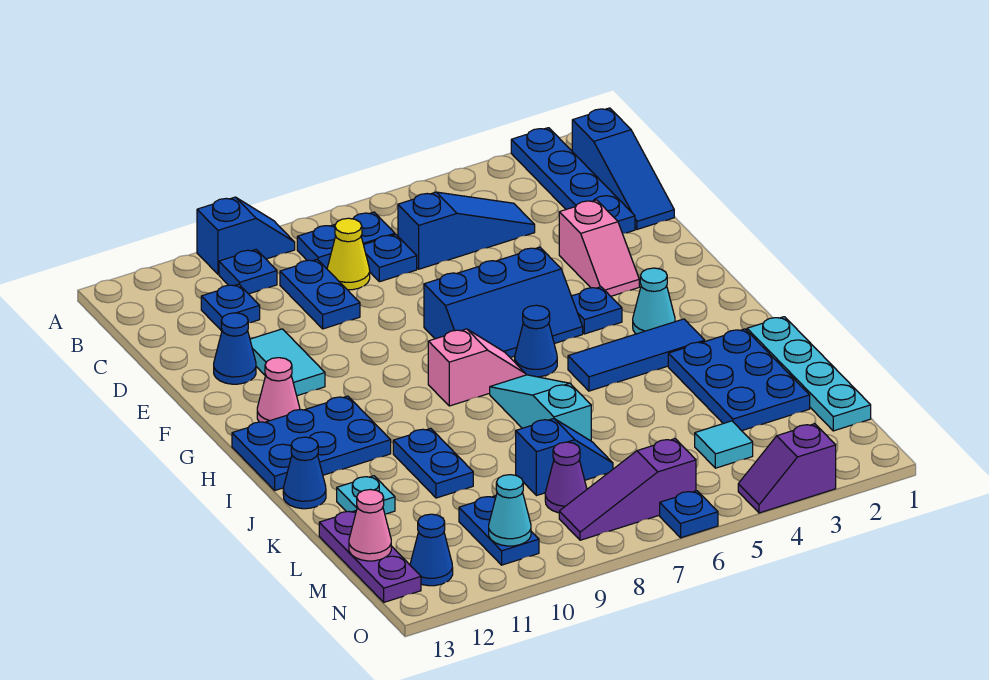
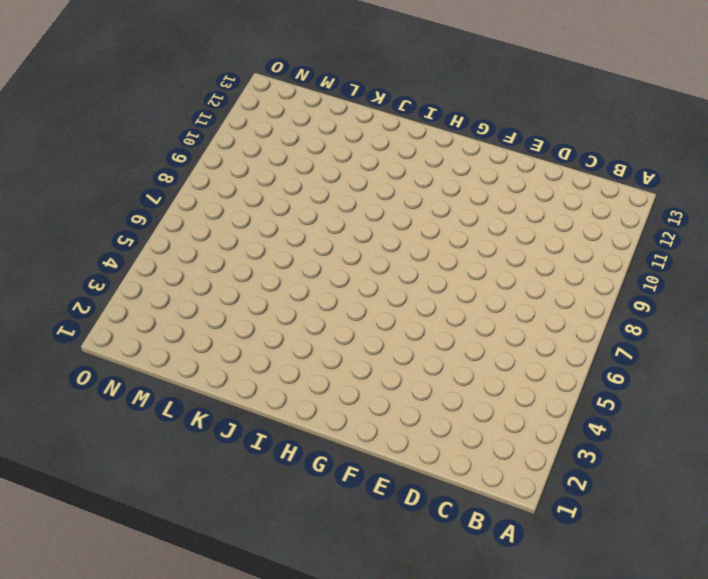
none -> blue 1x4 plate [511,128,635,234]
none -> blue 1x2 slope [197,197,295,274]
none -> blue 1x3 slope [572,108,674,229]
none -> blue 1x2 plate [297,212,395,269]

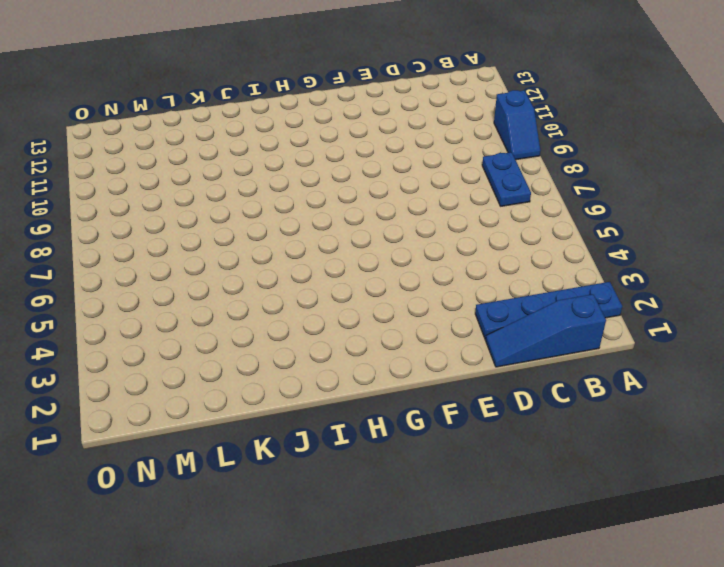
none -> blue 1x1 plate [219,250,277,294]
none -> blue 1x3 slope [398,192,535,269]
none -> blue 1x1 plate [364,235,417,282]
none -> yellow 1x1 cone [327,218,370,290]

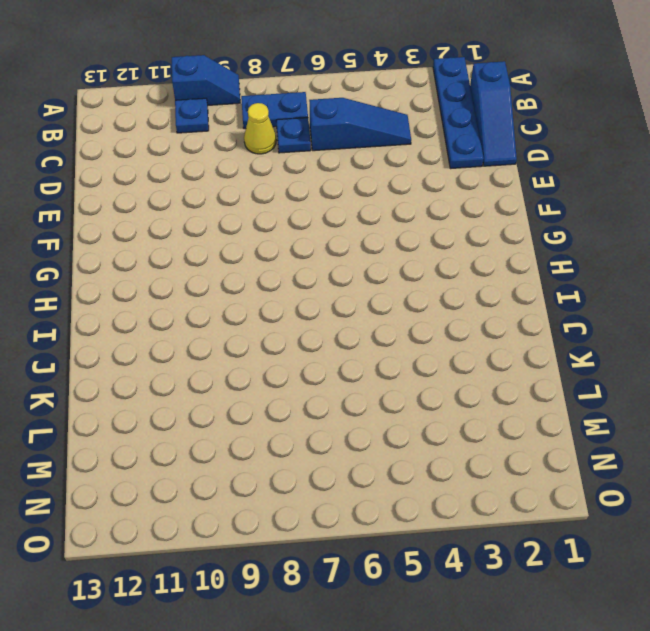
none -> blue 1x2 plate [280,259,360,329]
none -> blue 1x1 plate [201,284,260,331]
none -> pink 1x2 slope [559,200,639,296]
none -> cyan 1x2 tile [250,329,325,396]

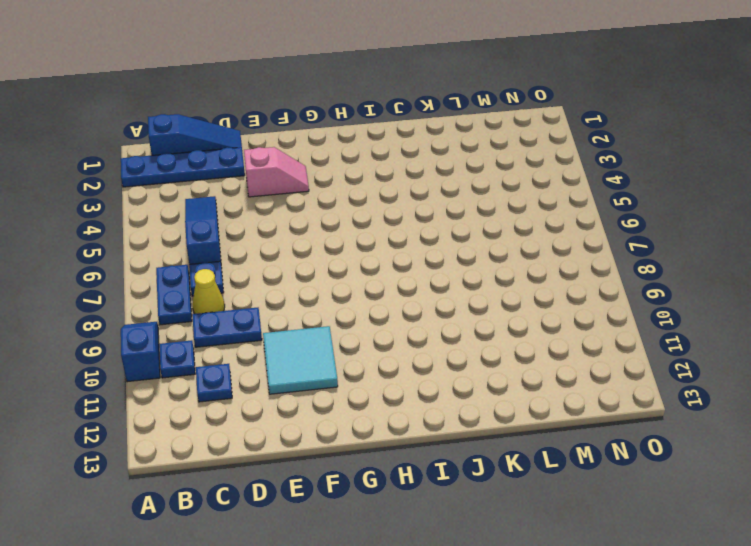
cyan 2x2 tile [263,326,338,394] -> cyan 1x2 tile [250,329,325,396]
none -> blue 1x1 cone [214,313,256,384]
none -> blue 2x3 slope [424,247,583,357]
none -> blue 1x1 plate [571,287,622,334]
none -> pink 1x1 cone [257,358,300,422]

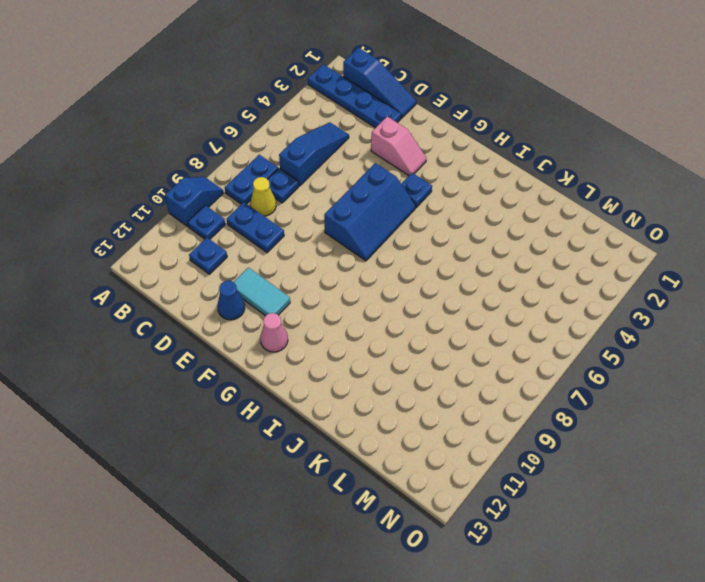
none -> cyan 1x1 cone [633,268,675,334]
none -> blue 1x1 cone [515,305,557,377]
none -> pink 1x2 slope [428,329,526,406]
none -> blue 2x3 plate [232,396,391,490]

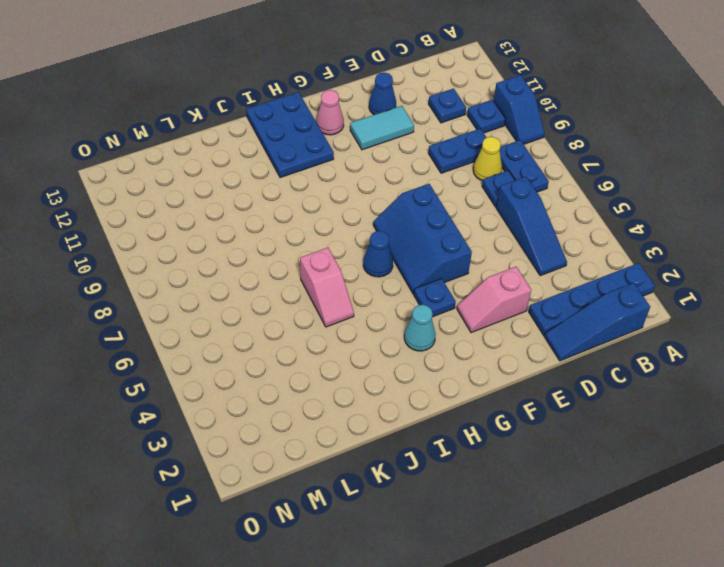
pink 1x2 slope [300,248,354,327] -> pink 1x2 slope moved to [428,329,526,406]
none -> blue 1x3 tile [568,319,705,391]
none -> cyan 1x3 slope [490,375,591,441]
none -> cyan 1x4 plate [747,317,871,431]
none -> blue 2x3 plate [668,329,810,431]

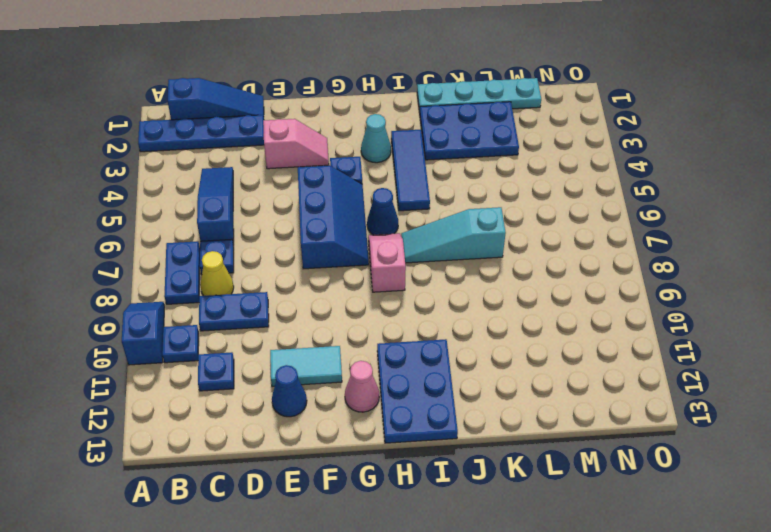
none -> blue 1x2 plate [393,428,473,498]
none -> blue 1x1 cone [283,437,326,509]
none -> cyan 1x1 plate [337,476,395,514]
none -> blue 1x2 slope [516,419,613,496]

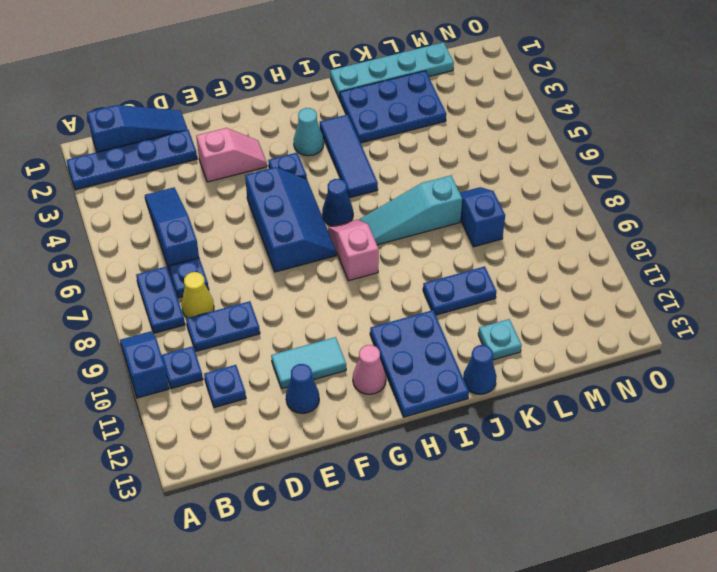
none -> purple 1x3 plate [319,511,421,602]
none -> cyan 1x1 tile [695,421,753,468]
none -> purple 1x1 cone [545,442,587,513]
none -> blue 1x2 plate [459,496,539,565]

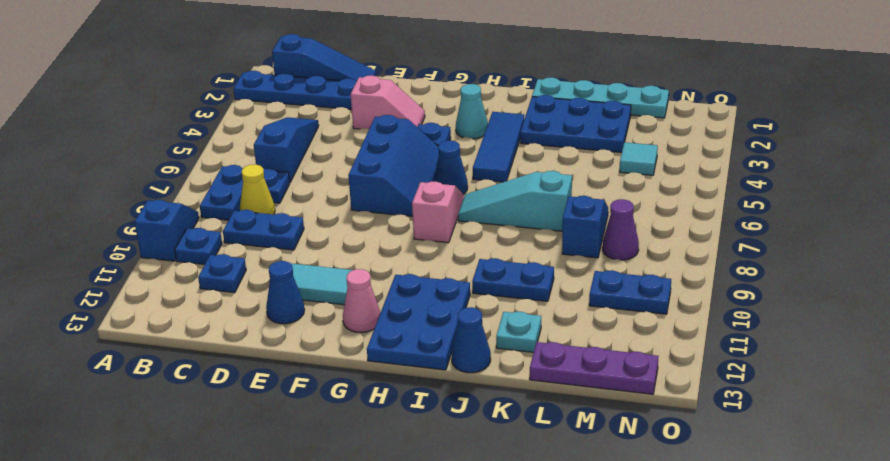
none -> purple 1x3 slope [559,439,696,540]
none -> blue 1x1 cone [410,514,453,586]
none -> purple 1x2 slope [738,424,836,513]
none -> blue 1x1 plate [660,491,718,538]

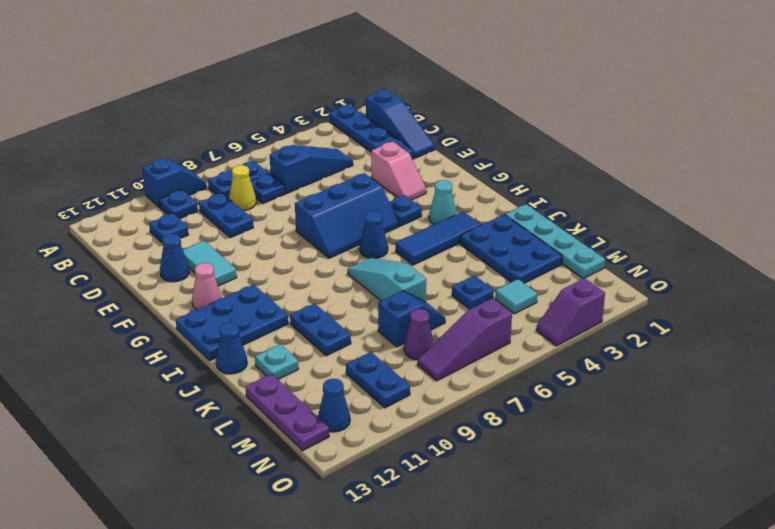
blue 1x1 plate [452,275,494,309] -> blue 1x1 plate moved to [660,491,718,538]
none -> pink 1x2 slope [428,329,526,406]
none -> pink 1x1 cone [349,490,391,561]
none -> cyan 1x1 cone [489,475,531,546]

